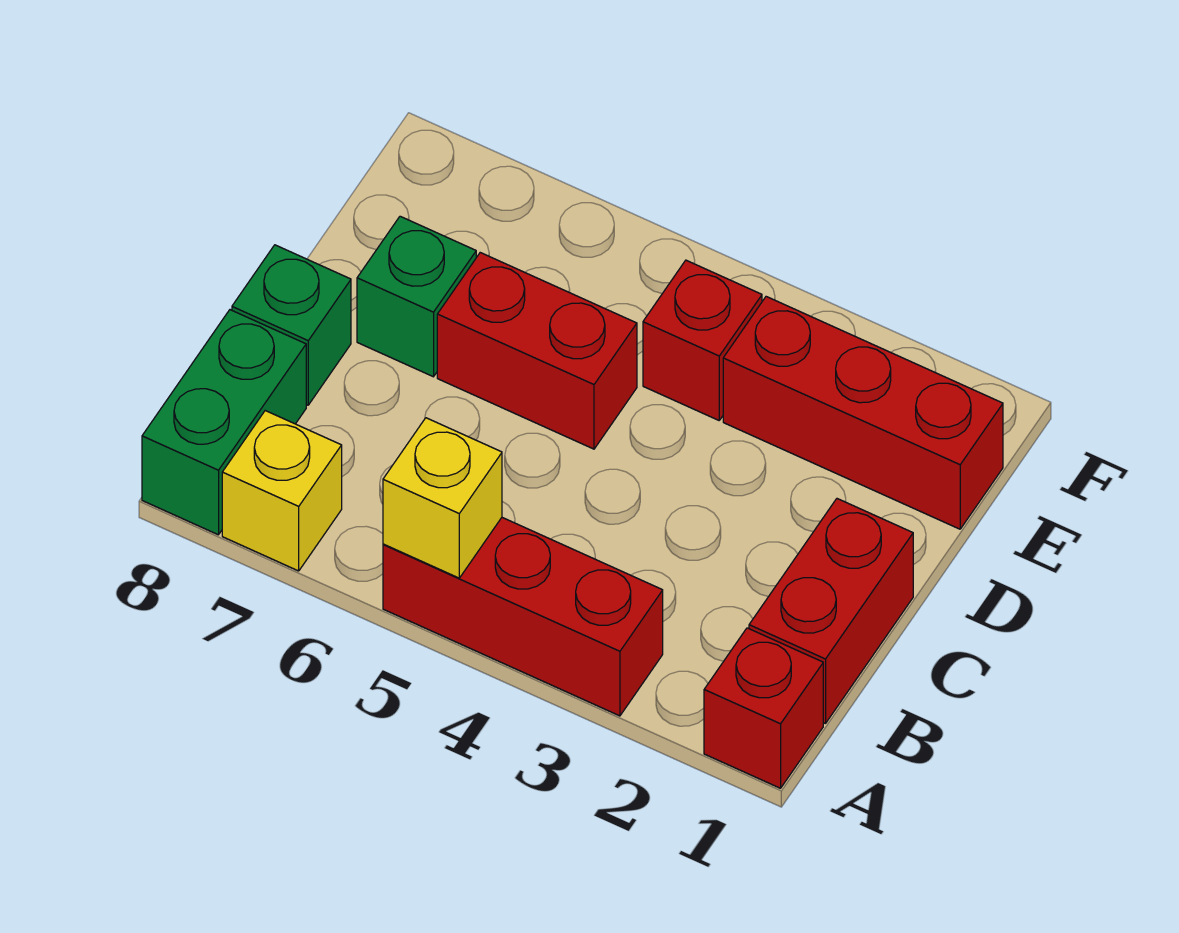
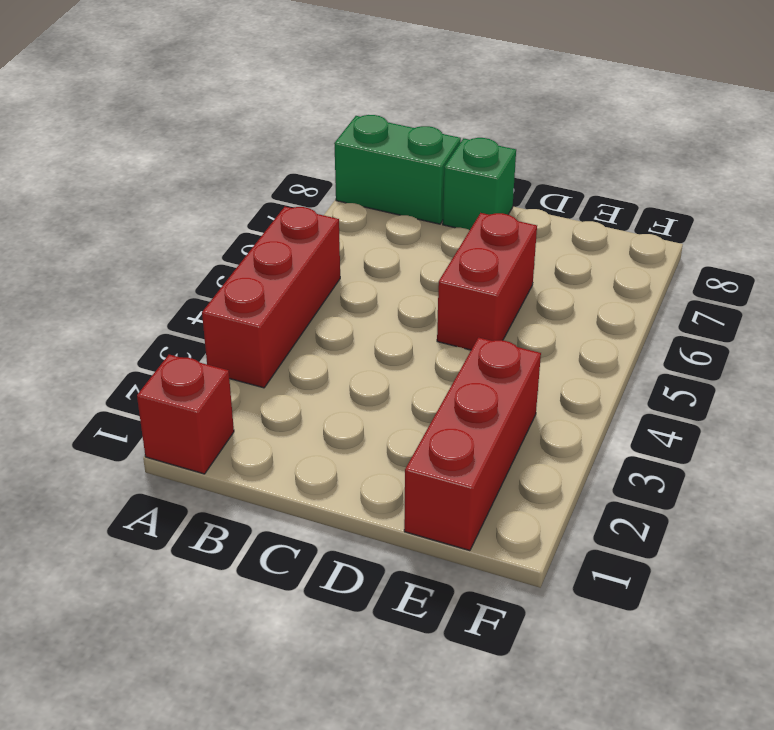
none -> yellow 1x1 brick [222,411,342,571]
none -> red 1x2 brick [749,499,913,724]

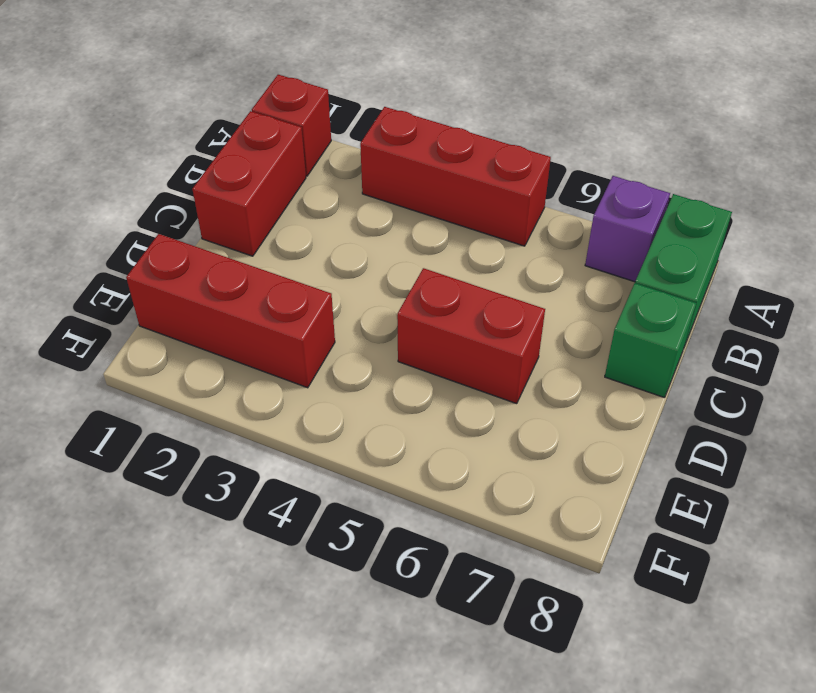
purple 1x1 brick [585,176,670,282] -> yellow 1x1 brick [222,411,342,571]
none -> green 1x1 brick [357,216,476,377]
none -> red 1x1 brick [643,260,762,420]

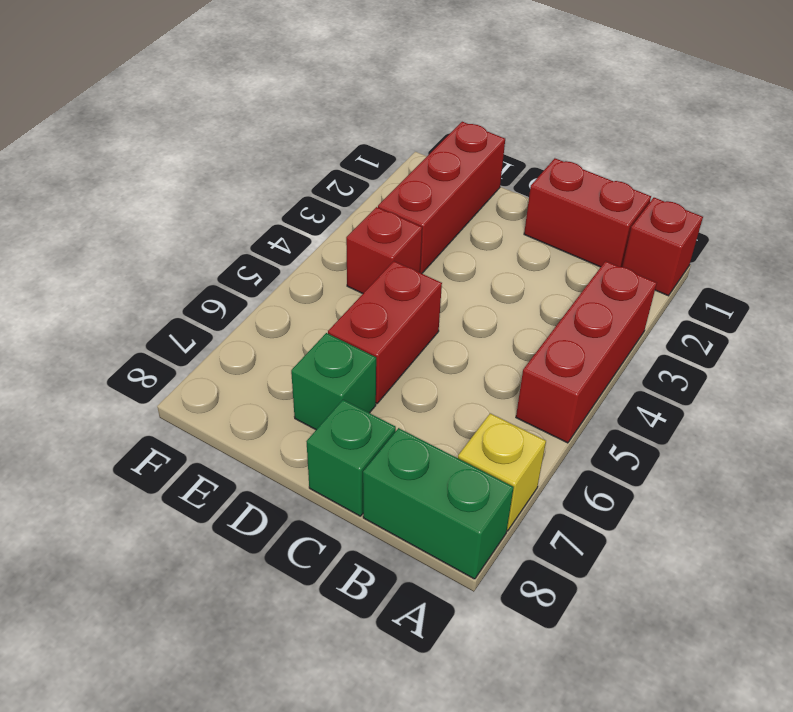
none -> yellow 1x1 brick [383,418,502,578]

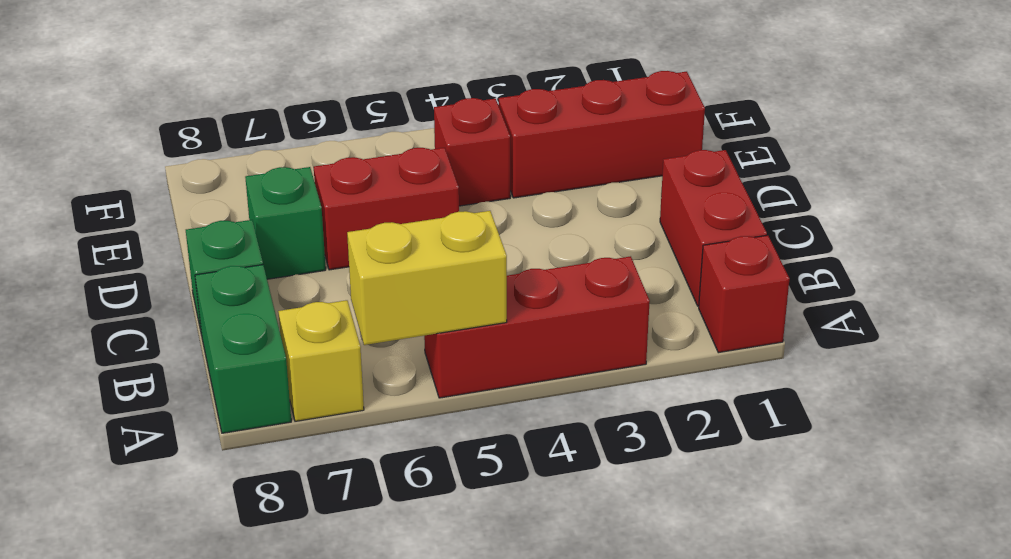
yellow 1x2 brick [347,211,507,345] -> yellow 1x1 brick [383,418,502,578]

